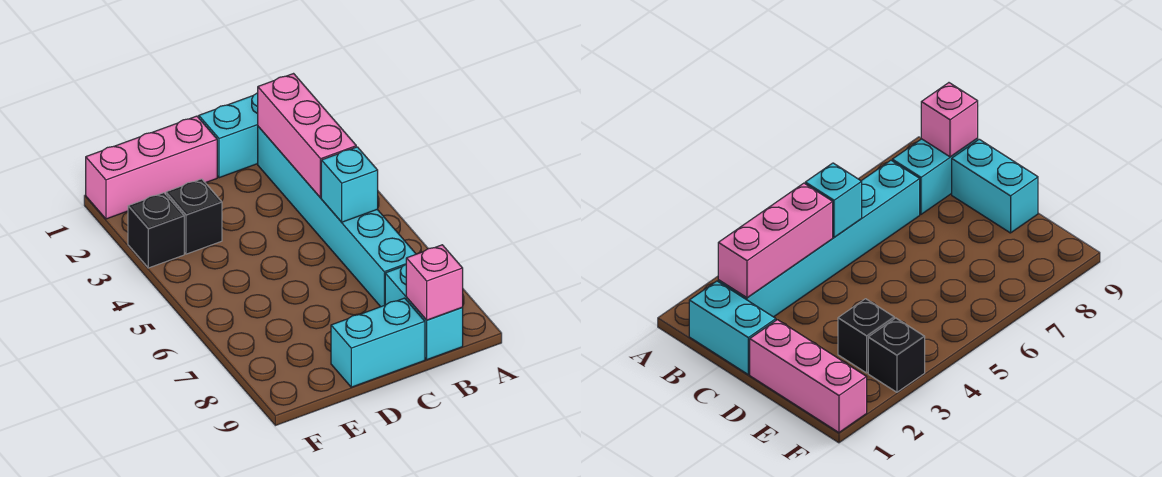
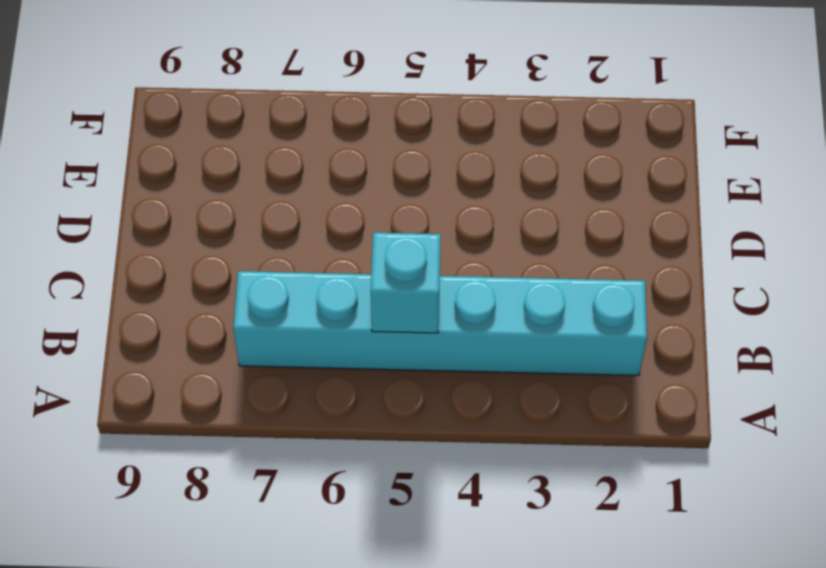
none -> cyan 1x2 brick [199,93,258,178]
none -> cyan 1x2 brick [385,265,463,360]

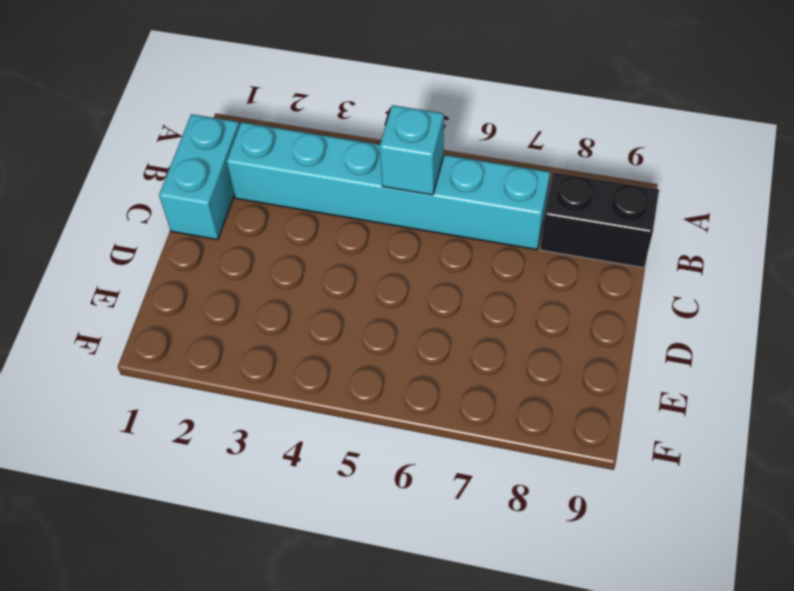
black 1x2 brick [540,172,659,268] -> cyan 1x2 brick [385,265,463,360]
none -> cyan 1x2 brick [331,298,425,387]
none -> pink 1x3 brick [86,116,217,219]

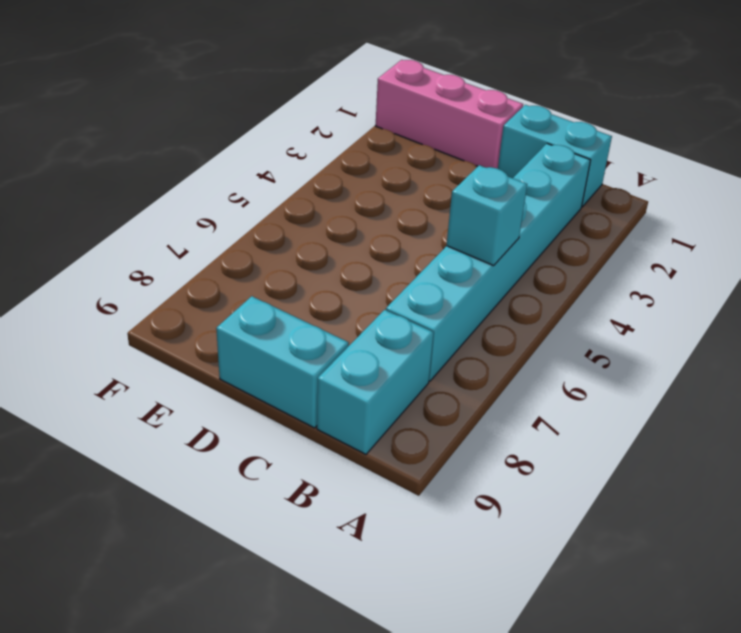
none -> black 1x1 brick [166,179,222,254]
none -> black 1x1 brick [128,193,184,268]

